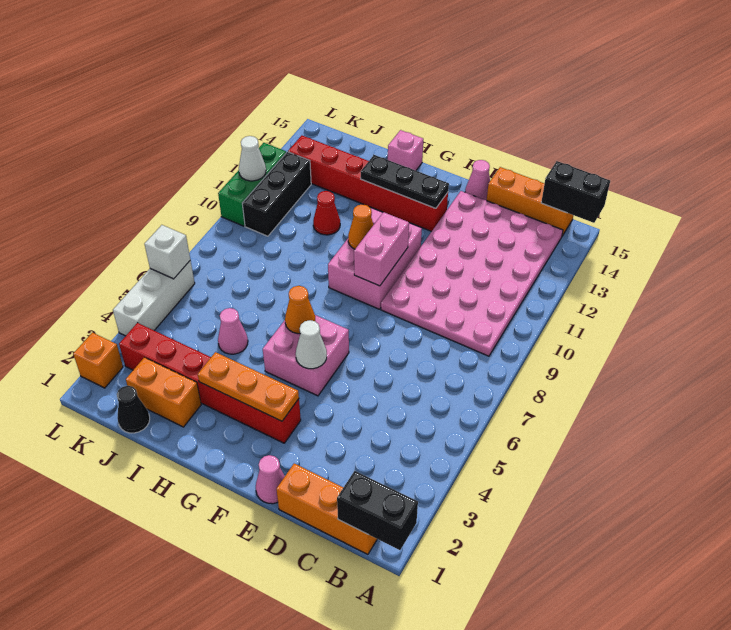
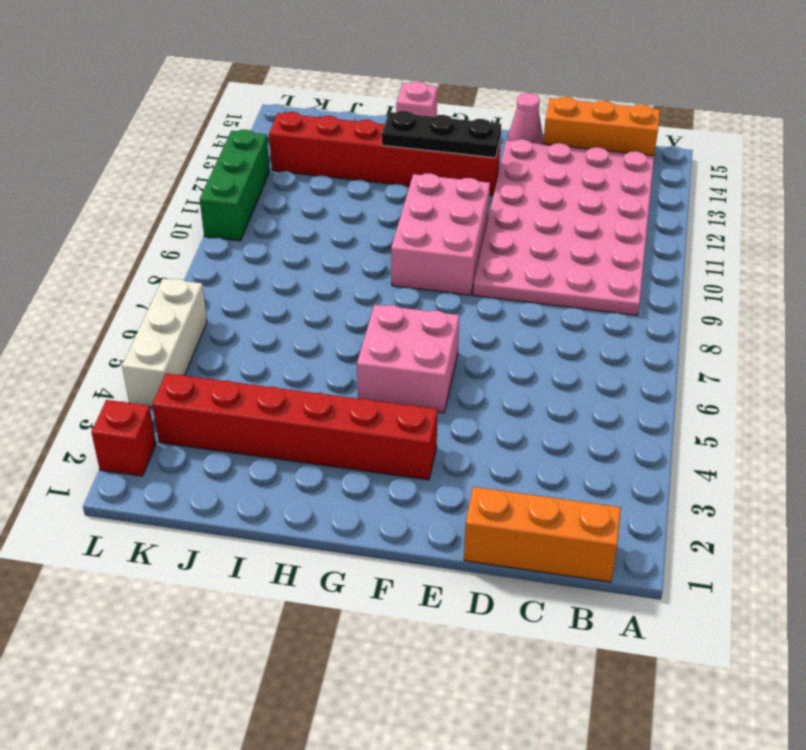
red 1x1 brick [91,400,156,476] -> orange 1x1 brick [73,333,123,388]
none -> pink 1x1 cone [256,455,285,504]
none -> orange 1x2 brick [126,357,201,427]
none -> pink 1x1 cone [218,308,248,354]

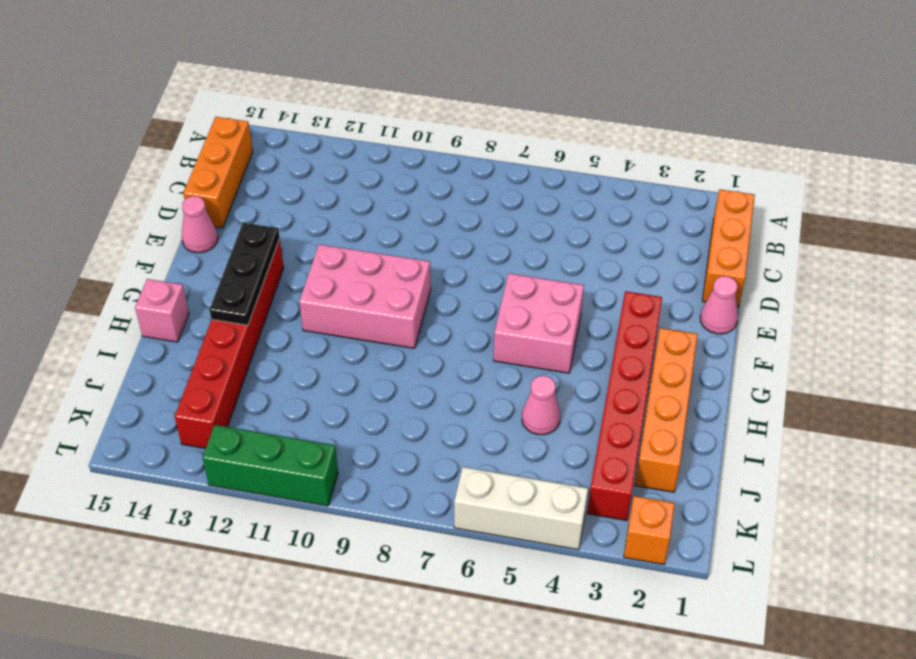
orange 1x4 brick [635,328,698,492] -> orange 1x2 brick [126,357,201,427]
none -> pink 4x6 plate [381,191,563,356]
none -> red 1x1 cone [313,191,340,235]
none -> black 1x1 cone [117,386,150,433]

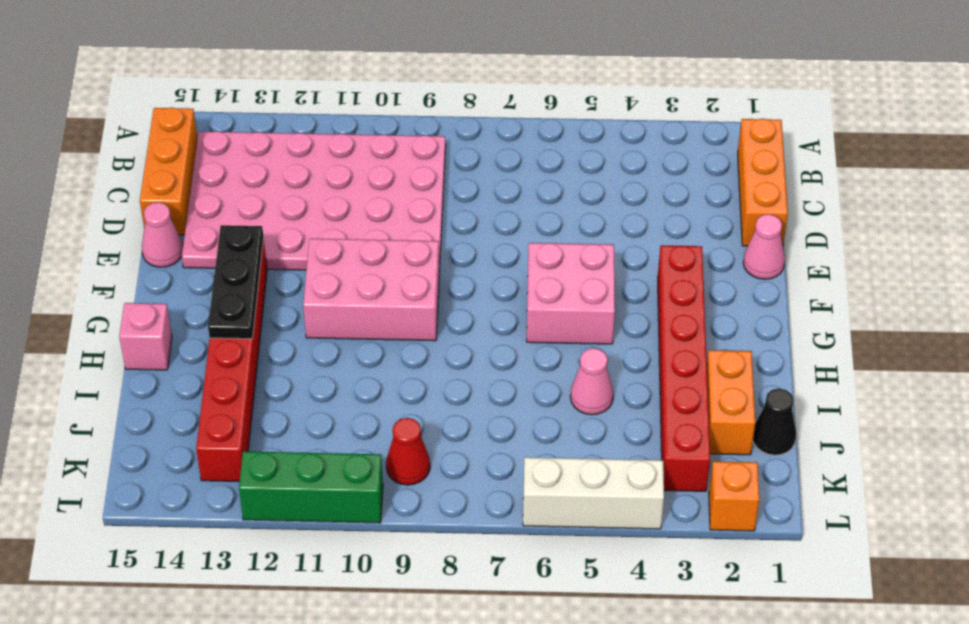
red 1x1 cone [386,418,430,485] -> red 1x1 cone moved to [313,191,340,235]
none -> black 1x3 brick [242,152,311,236]
none -> black 1x2 brick [337,471,418,550]
none -> black 1x2 brick [541,161,610,223]

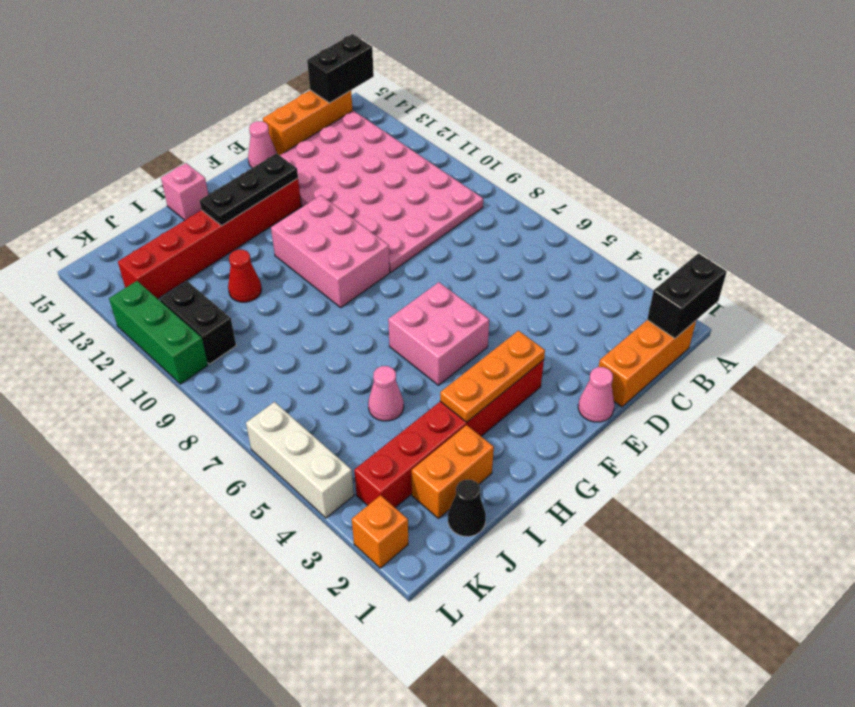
black 1x2 brick [160,281,236,364] -> black 1x3 brick [242,152,311,236]
none -> white 1x1 cone [296,320,327,369]
none -> pink 1x2 brick [354,212,409,286]
none -> orange 1x1 cone [285,286,315,334]

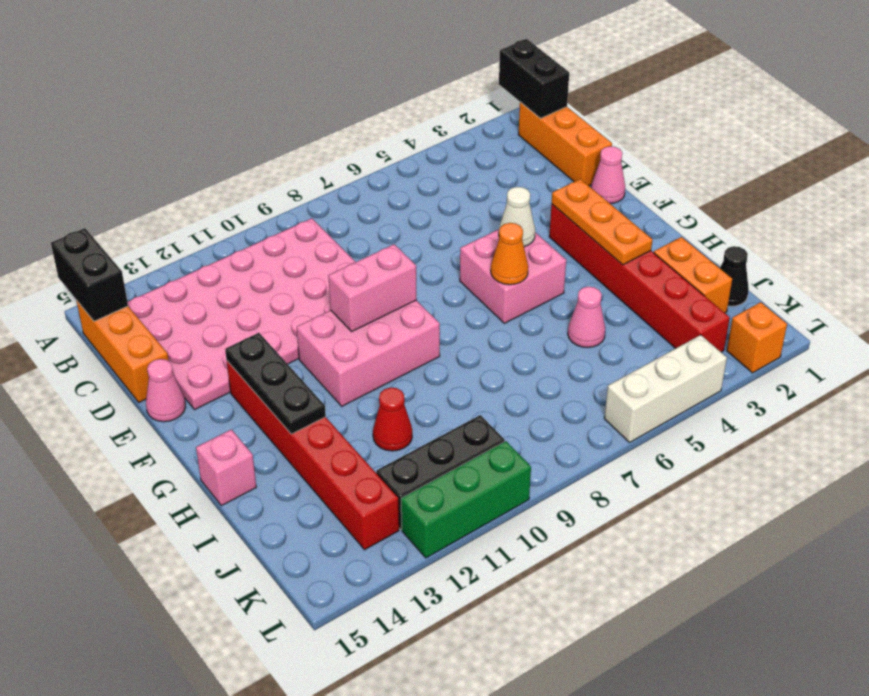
none -> orange 1x1 cone [348,204,373,249]
none -> white 1x1 brick [145,225,190,279]
none -> white 1x1 cone [239,136,266,181]

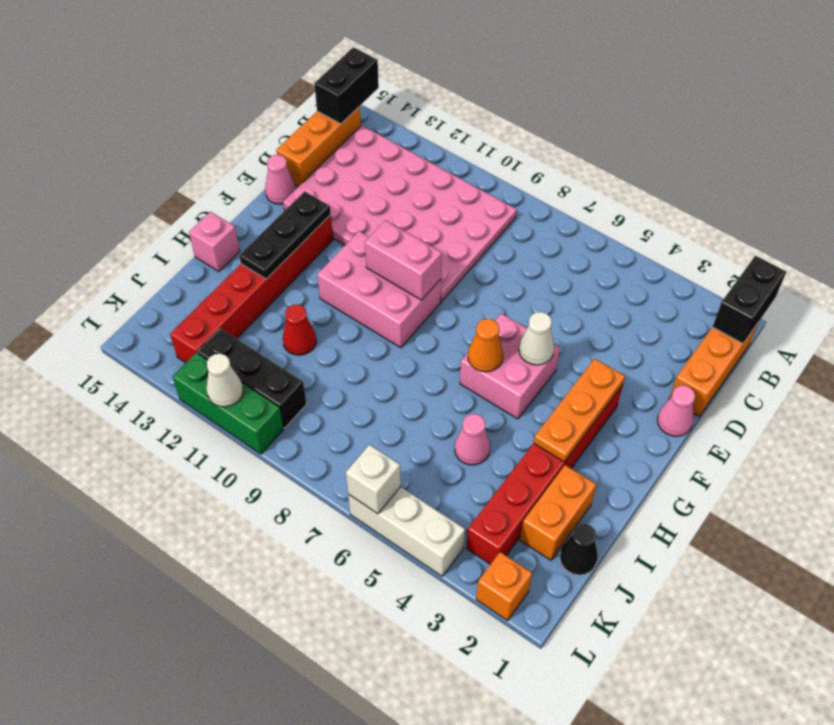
none -> orange 1x1 cone [348,204,373,249]

